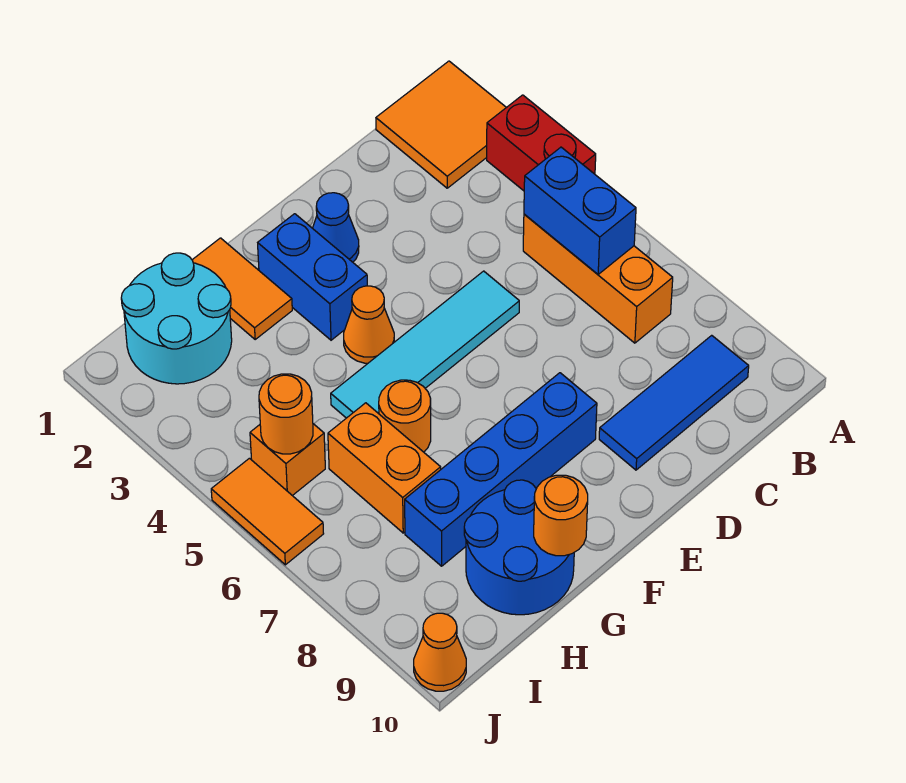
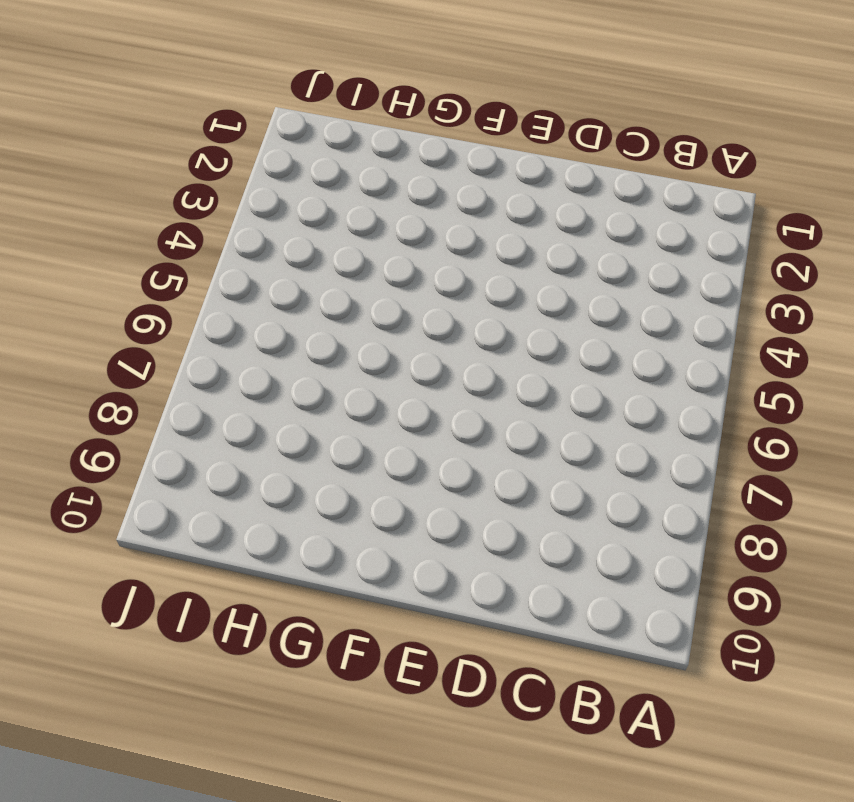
none -> orange 2x2 tile [376,61,506,188]
none -> red 1x2 brick [487,95,596,191]
none -> orange 1x3 brick [523,214,673,343]

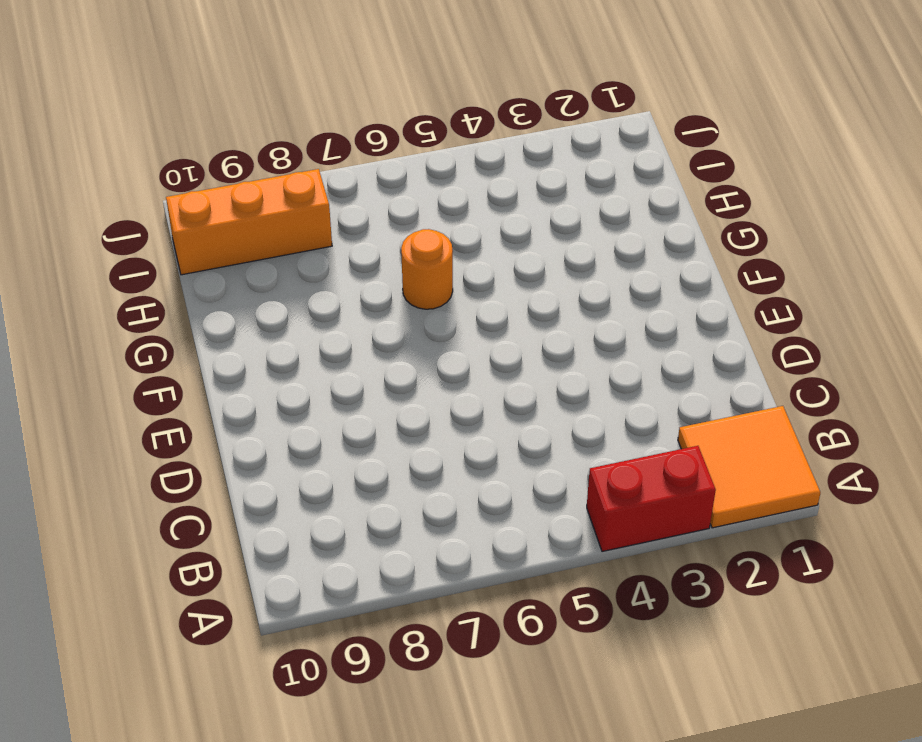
orange 1x3 brick [166,169,332,275] -> orange 1x3 brick moved to [523,214,673,343]
none -> blue 1x3 tile [599,335,749,470]
none -> cyan 1x4 tile [331,271,519,418]
none -> blue 1x1 cone [313,193,359,262]

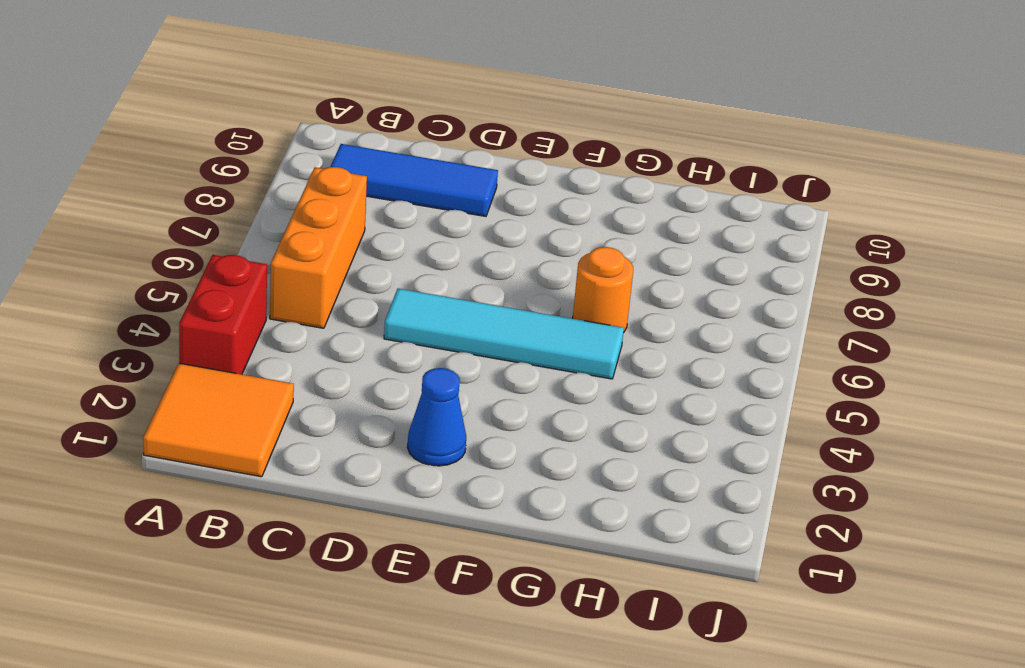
none -> blue 1x4 brick [405,373,597,566]
none -> blue 1x2 brick [258,214,367,340]
none -> orange 1x1 cone [344,286,394,363]

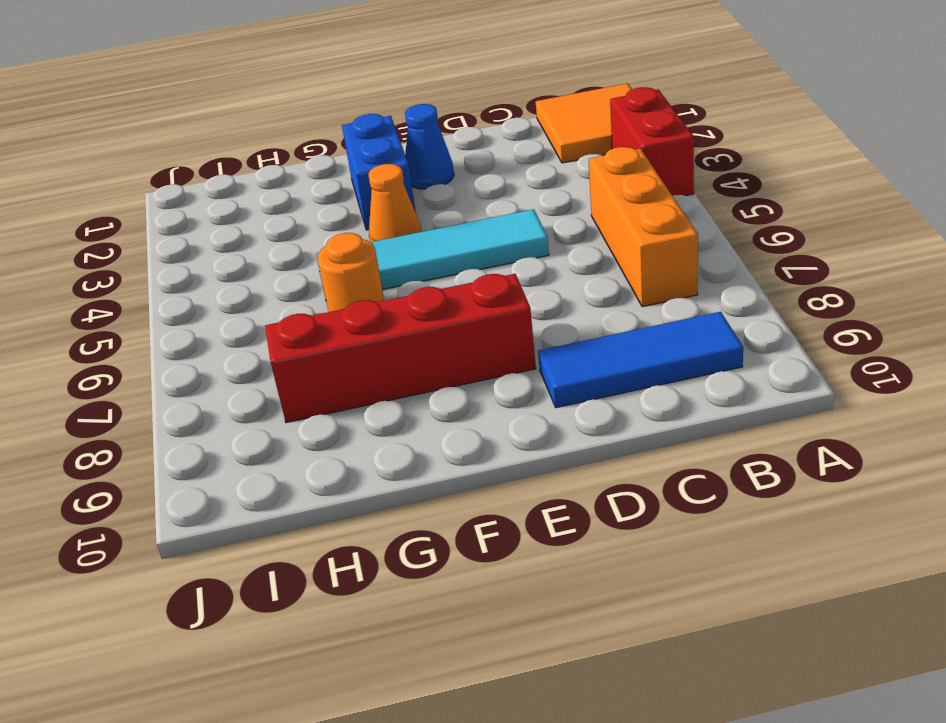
red 1x4 brick [265,274,536,423] -> blue 1x4 brick [405,373,597,566]
none -> orange 1x2 tile [192,238,292,339]
none -> blue 2x2 round brick [464,480,574,615]
none -> cyan 2x2 round brick [121,253,232,384]

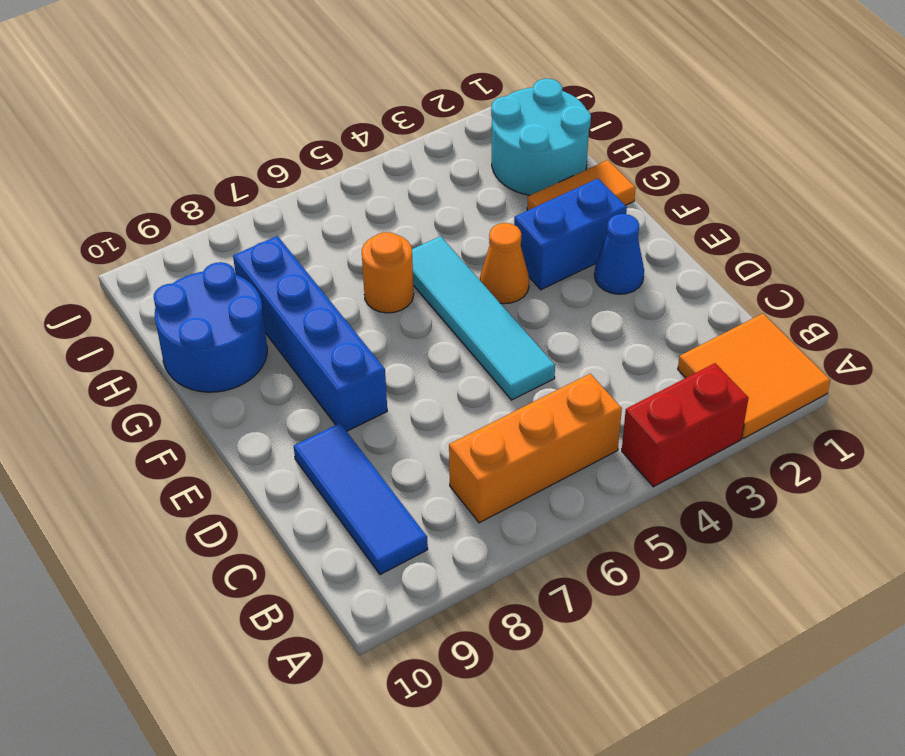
none -> orange 1x2 brick [328,403,441,533]
none -> orange 1x1 brick [250,424,325,496]
none -> orange 1x2 tile [211,458,324,565]

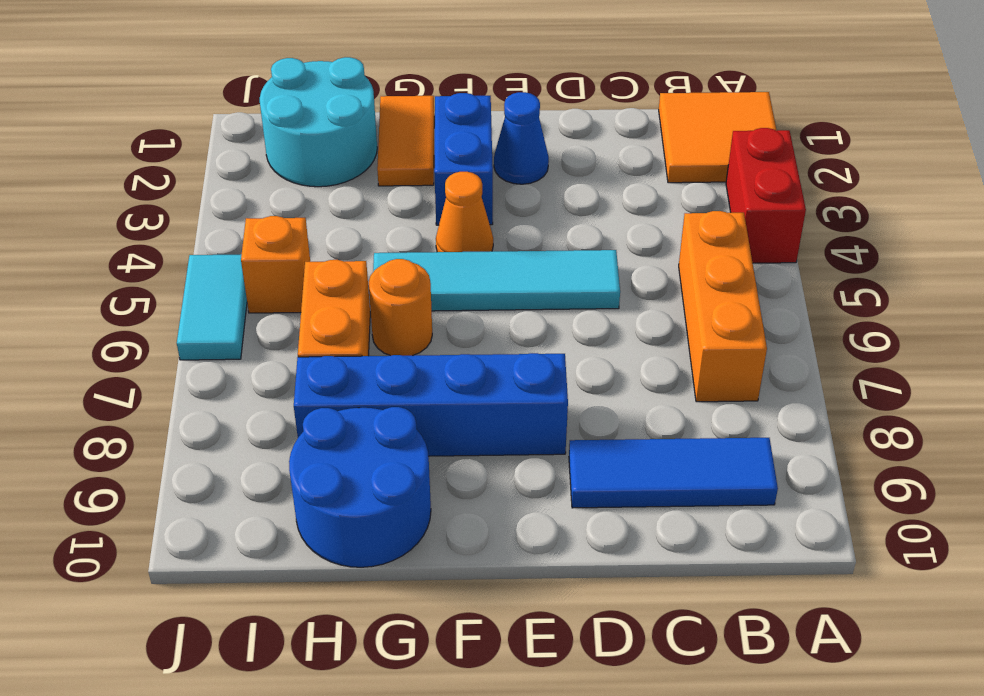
cyan 1x2 tile [177,254,247,360] -> orange 1x2 tile [211,458,324,565]
none -> orange 1x1 cone [414,613,466,691]
none -> blue 1x2 brick [524,147,636,274]
none -> orange 1x1 round brick [534,475,588,556]

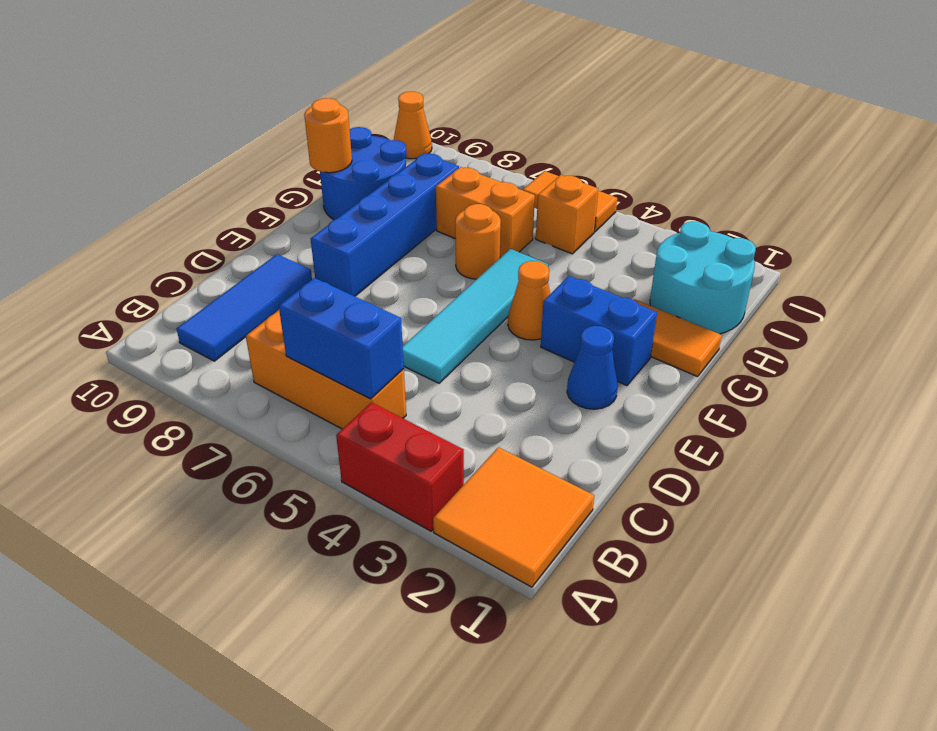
none -> orange 1x1 round brick [259,374,313,454]

